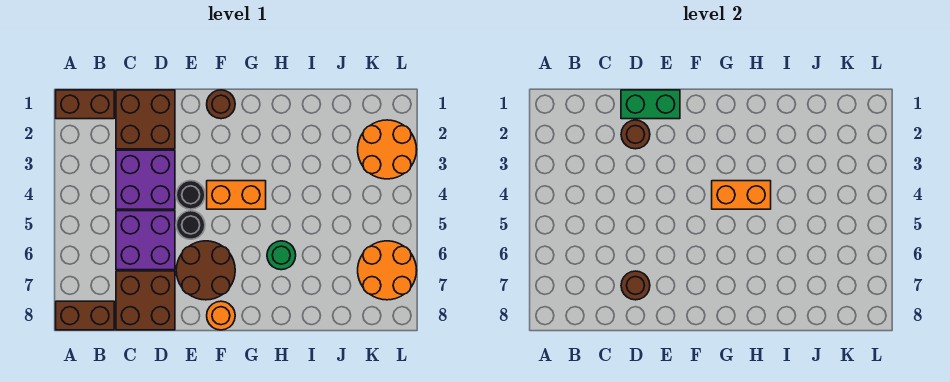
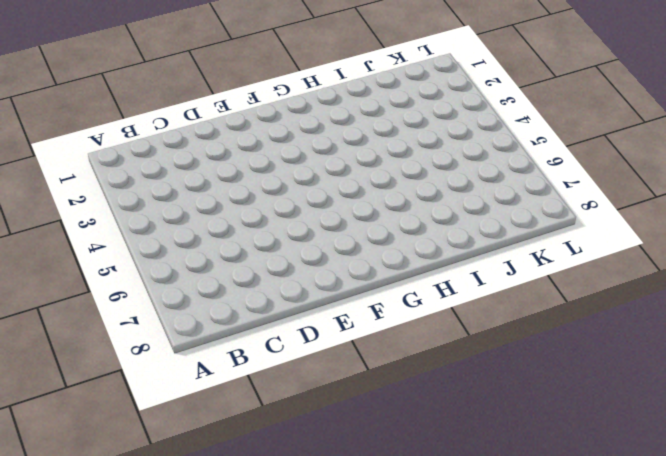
none -> brown 1x2 brick [56,90,114,119]
none -> brown 1x2 brick [56,301,114,330]
none -> brown 2x2 brick [116,90,175,149]

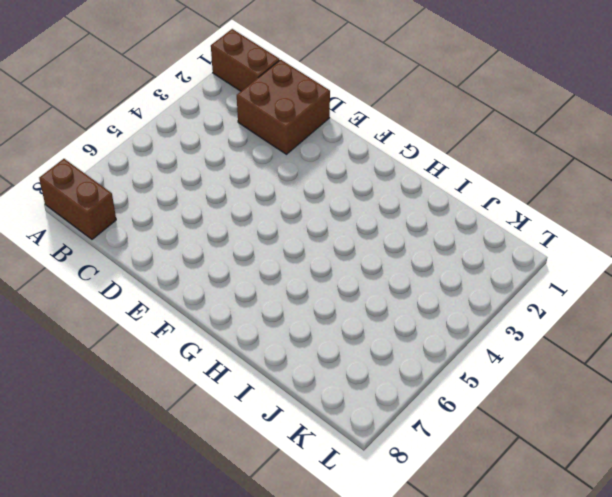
none -> purple 2x2 brick [116,150,175,209]
none -> purple 2x2 brick [116,211,175,270]
none -> brown 2x2 brick [116,271,175,330]

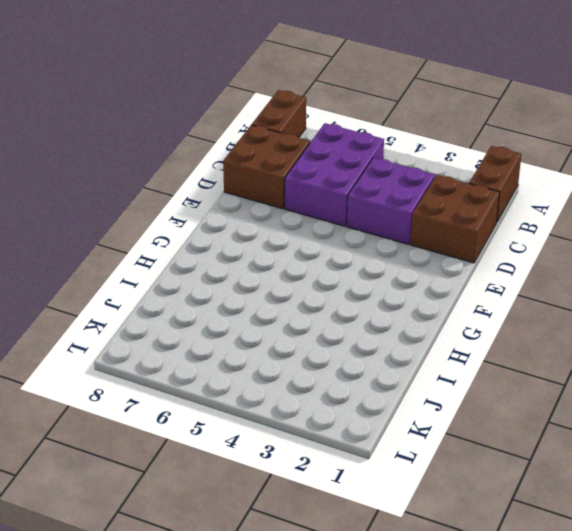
purple 2x3 brick [285,123,384,226] -> purple 2x2 brick [116,211,175,270]
none -> black 1x1 round brick [176,181,205,209]
none -> black 1x1 round brick [176,211,205,239]
none -> brown 2x2 round brick [176,241,235,300]

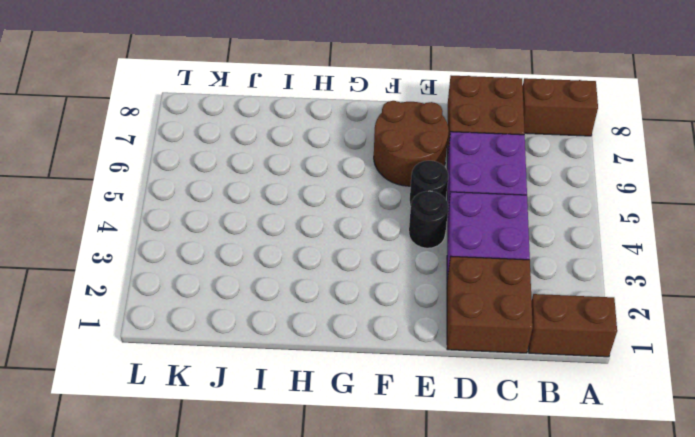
none -> brown 1x1 round brick [207,90,235,119]
none -> orange 1x2 brick [207,181,266,209]
none -> orange 1x1 round brick [207,301,235,330]

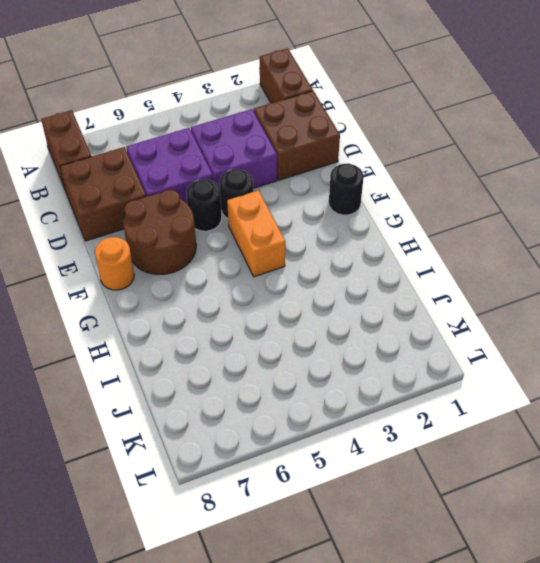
black 1x1 round brick [329,163,364,215] -> brown 1x1 round brick [207,90,235,119]
none -> green 1x1 round brick [267,241,296,270]
none -> orange 2x2 round brick [358,120,417,179]
none -> orange 2x2 round brick [358,241,417,300]

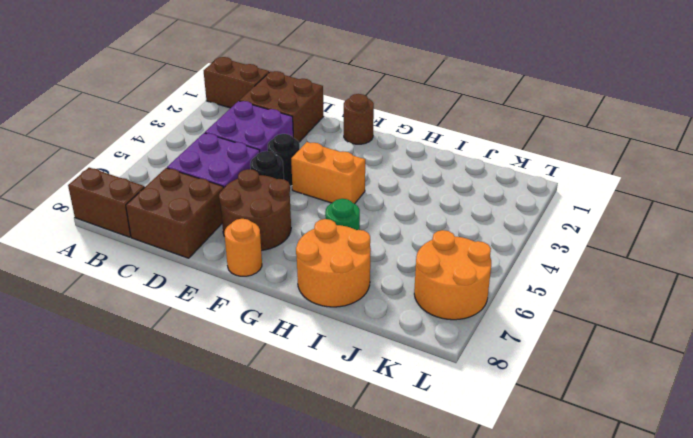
orange 2x2 round brick [296,219,371,307] -> orange 2x2 round brick moved to [358,120,417,179]
none -> green 1x2 brick [621,90,680,119]
none -> brown 1x1 round brick [621,120,650,149]
none -> brown 1x1 round brick [621,271,650,300]

